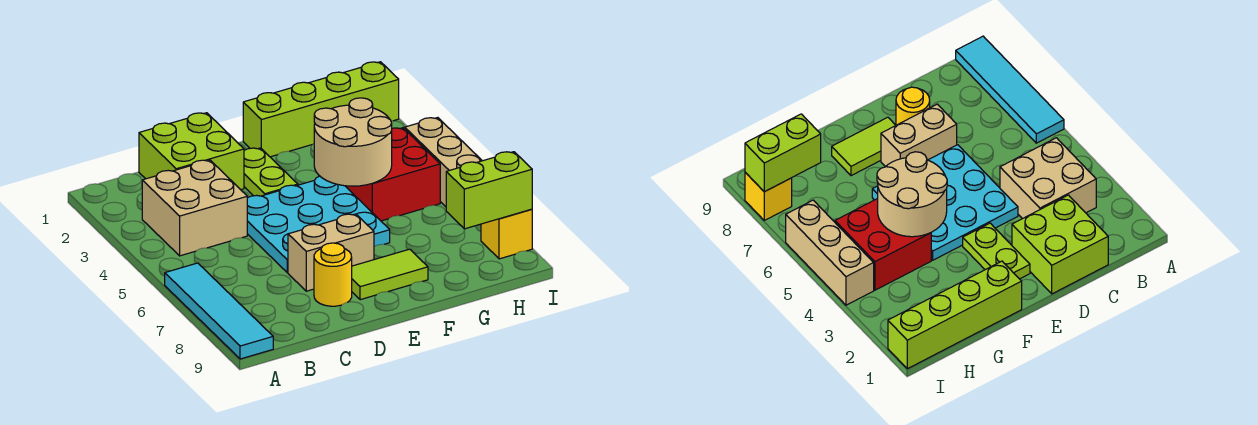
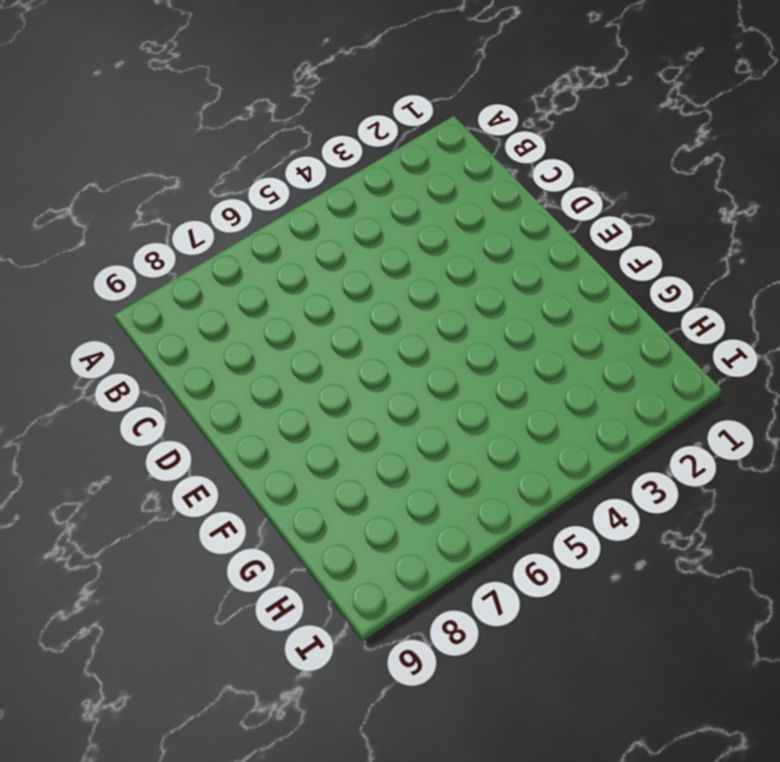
none -> cyan 1x4 tile [165,263,273,359]
none -> tan 2x2 brick [142,160,247,256]
none -> lime 2x2 brick [139,113,244,190]

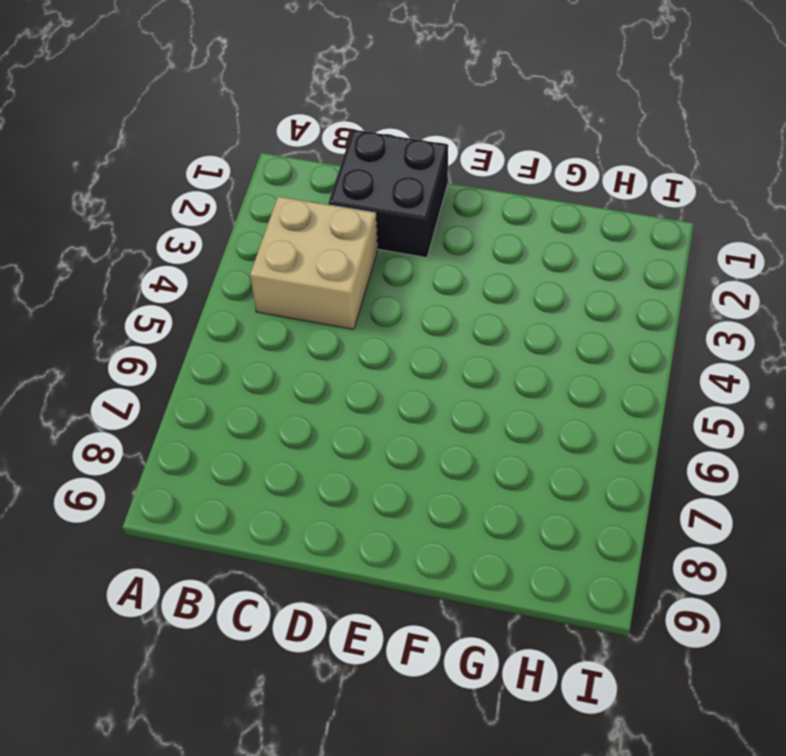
black 2x2 brick [328,130,448,258] -> lime 2x2 brick [139,113,244,190]
none -> cyan 1x4 tile [165,263,273,359]
none -> cyan 3x3 plate [247,176,390,273]
none -> tan 1x2 brick [288,214,374,291]

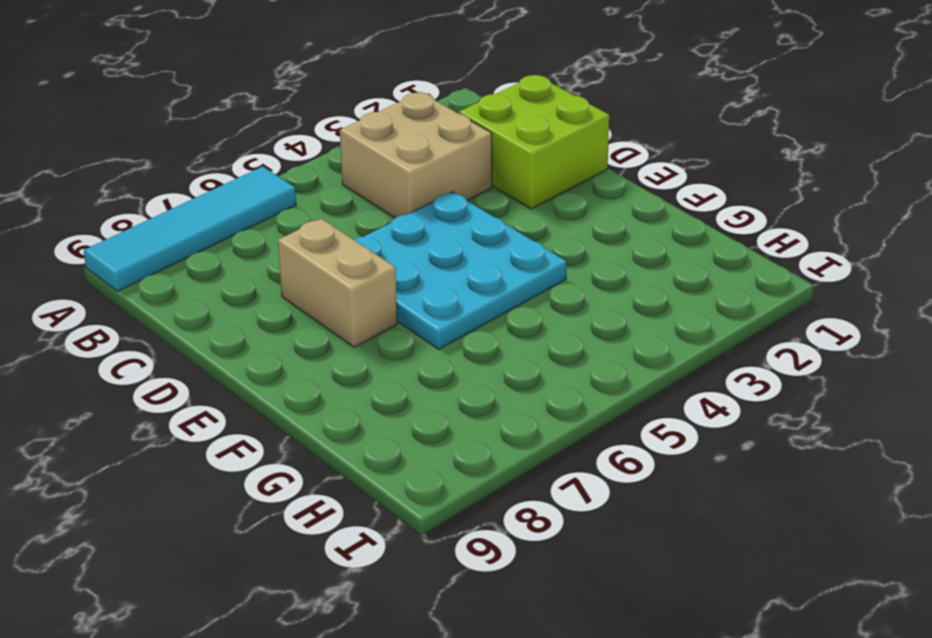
none -> yellow 1x1 round brick [314,243,352,306]
none -> lime 1x2 plate [244,148,298,196]
none -> lime 1x2 tile [352,249,428,300]

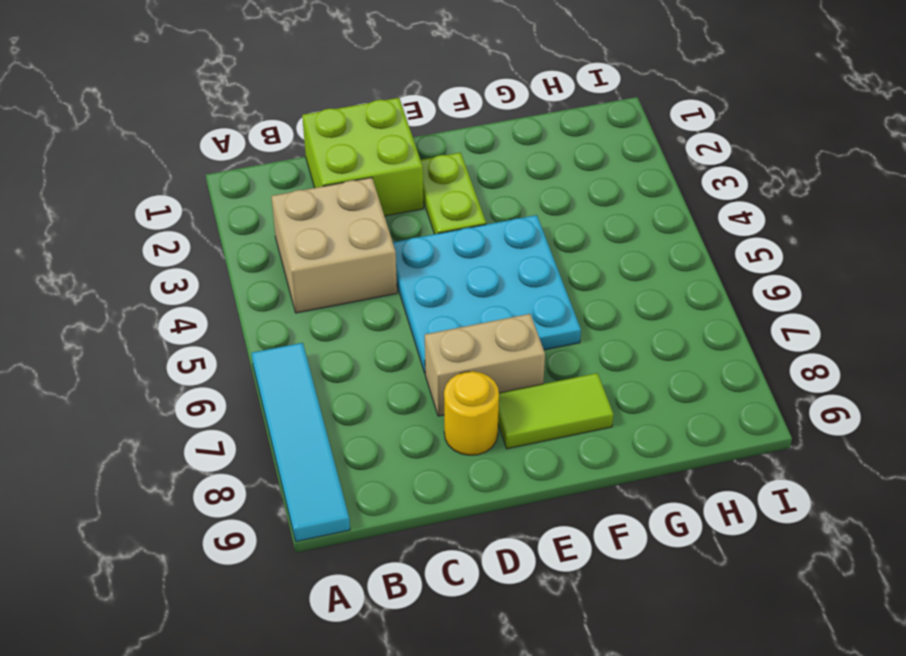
none -> lime 1x4 brick [243,62,399,157]
none -> red 2x2 brick [346,128,440,221]
none -> tan 1x3 brick [405,118,482,207]

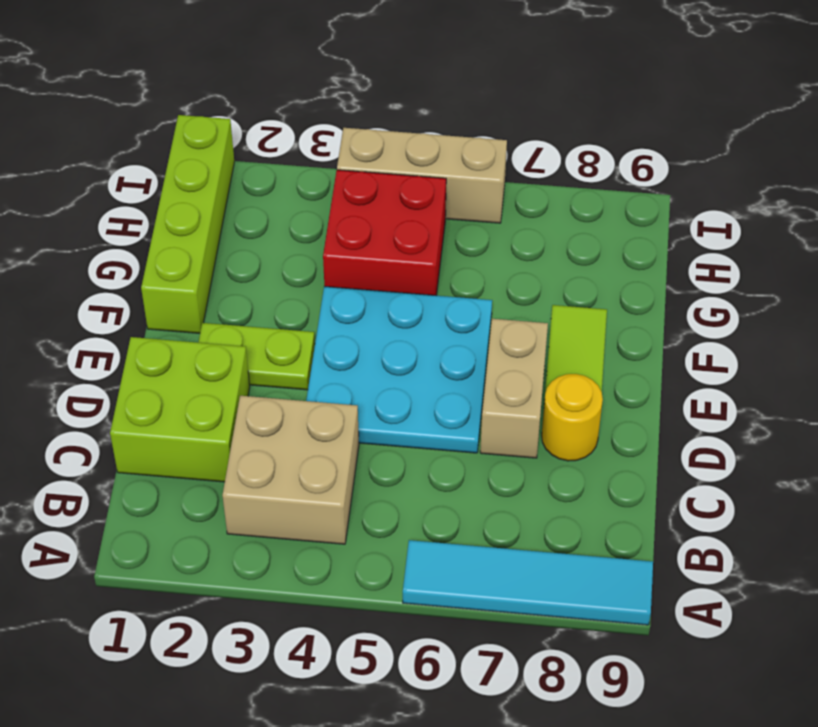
none -> yellow 1x1 brick [481,209,532,259]
none -> tan 2x2 round brick [314,98,392,186]
none -> lime 1x2 brick [446,152,532,229]

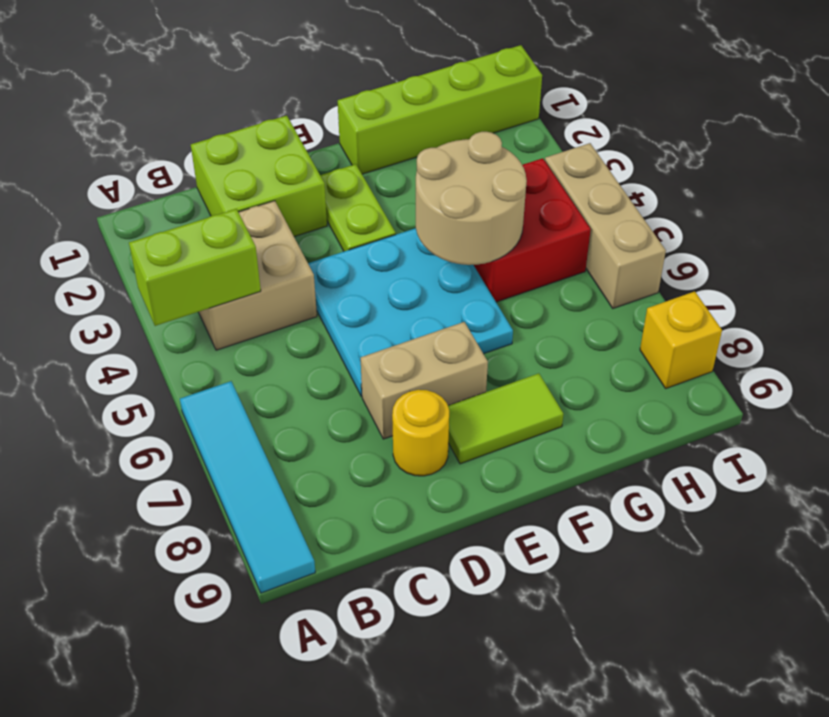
lime 1x2 brick [129,209,261,326] -> lime 1x2 brick moved to [446,152,532,229]

